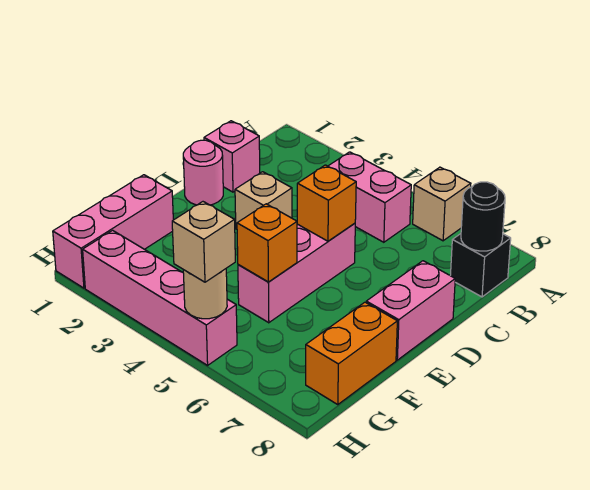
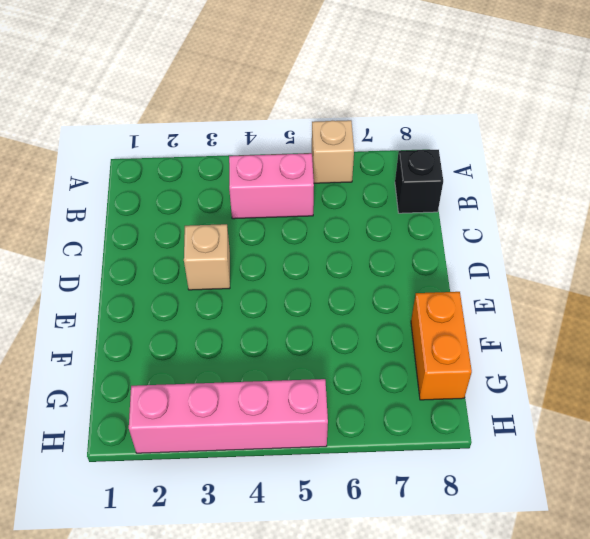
none -> pink 1x1 brick [204,121,260,192]
none -> pink 1x1 round brick [183,140,223,205]
none -> pink 1x3 brick [238,223,355,323]

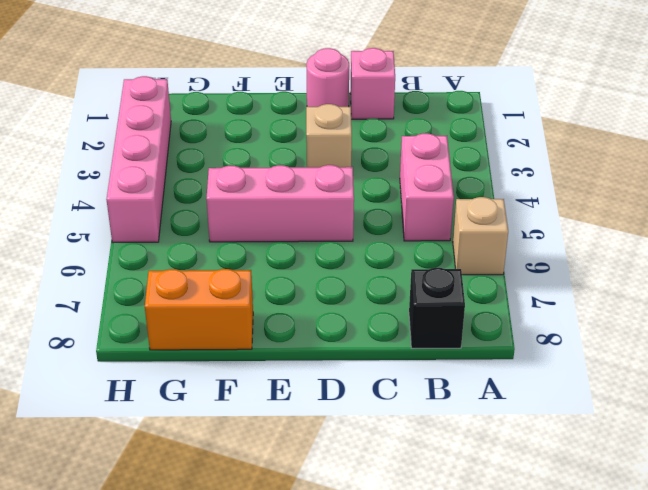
none -> pink 1x2 brick [366,261,455,360]
none -> pink 1x3 brick [53,175,173,288]
none -> black 1x1 round brick [461,182,505,251]

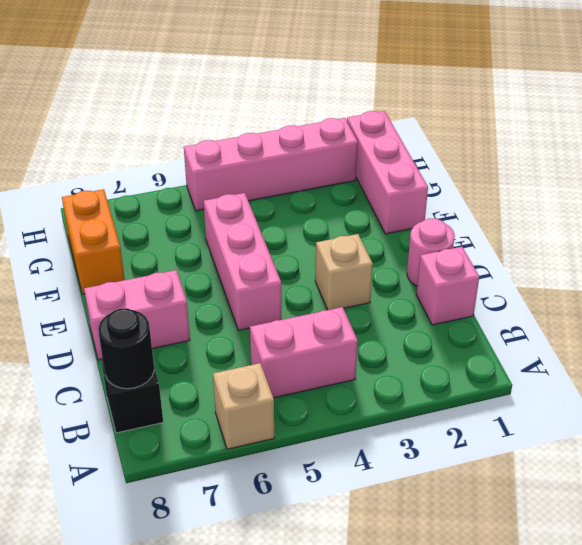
pink 1x2 brick [84,270,190,360] -> pink 1x2 brick turned to [366,261,455,360]
none -> orange 1x1 brick [297,165,356,241]
none -> orange 1x1 brick [237,204,297,282]
none -> tan 1x1 round brick [183,269,227,319]

